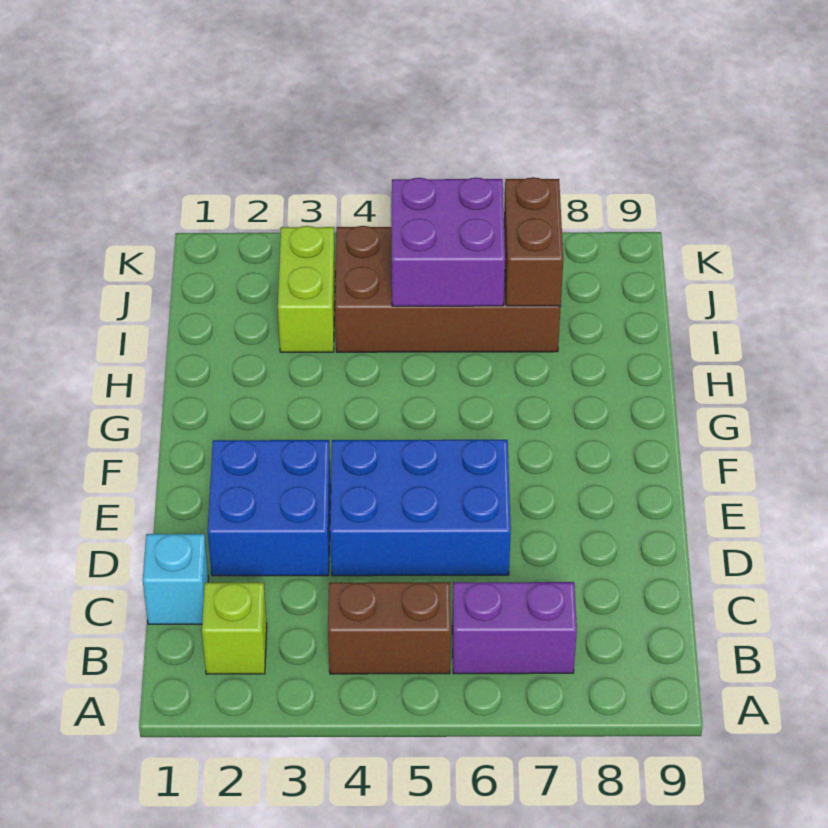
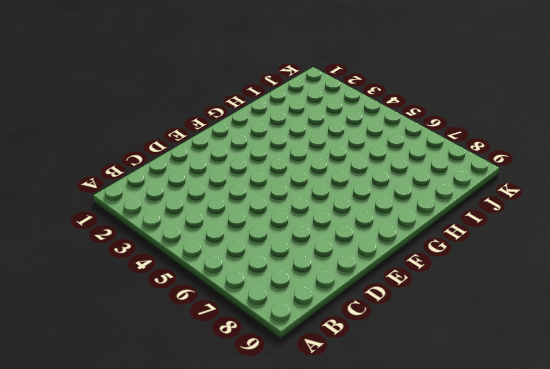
none -> lime 1x1 brick [202,583,267,674]
none -> brown 1x2 brick [328,582,451,674]

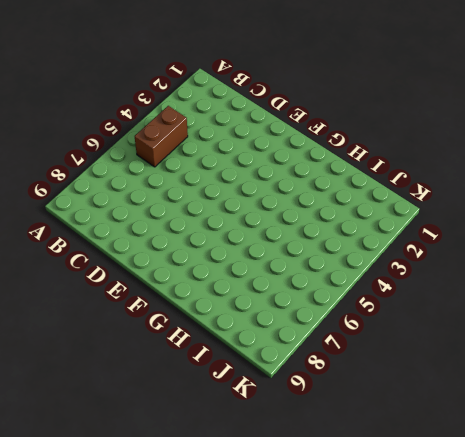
none -> lime 1x1 brick [202,583,267,674]
none -> purple 1x2 brick [452,582,577,674]

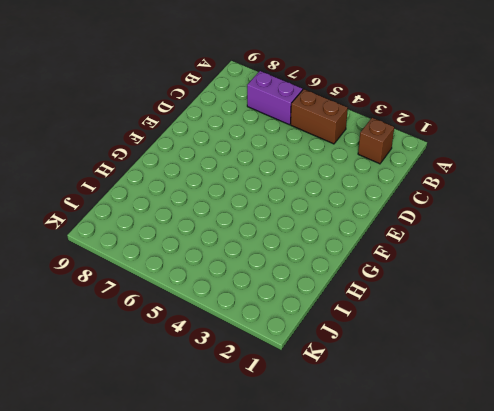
brown 1x1 brick [358,118,394,164] -> lime 1x1 brick [202,583,267,674]
none -> cyan 1x1 brick [143,534,209,624]
none -> blue 2x2 brick [208,440,331,576]

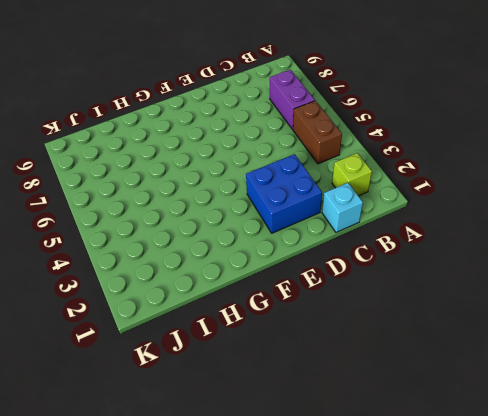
none -> blue 2x3 brick [330,440,511,576]
none -> lime 1x2 brick [278,226,335,352]

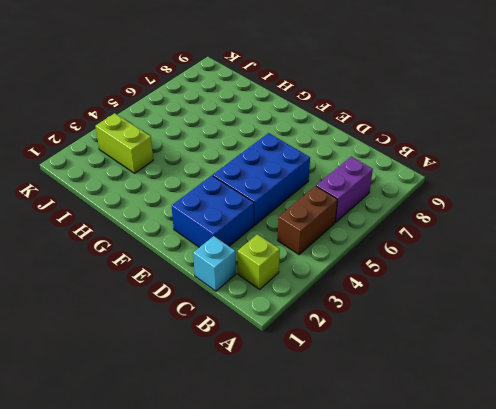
none -> brown 2x4 brick [335,226,561,352]
none -> purple 2x2 brick [392,178,505,306]

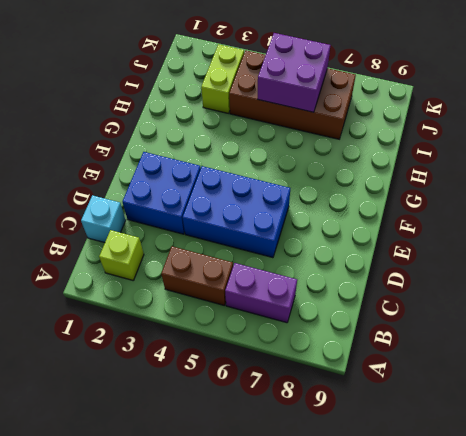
none -> brown 1x2 brick [504,177,563,306]

